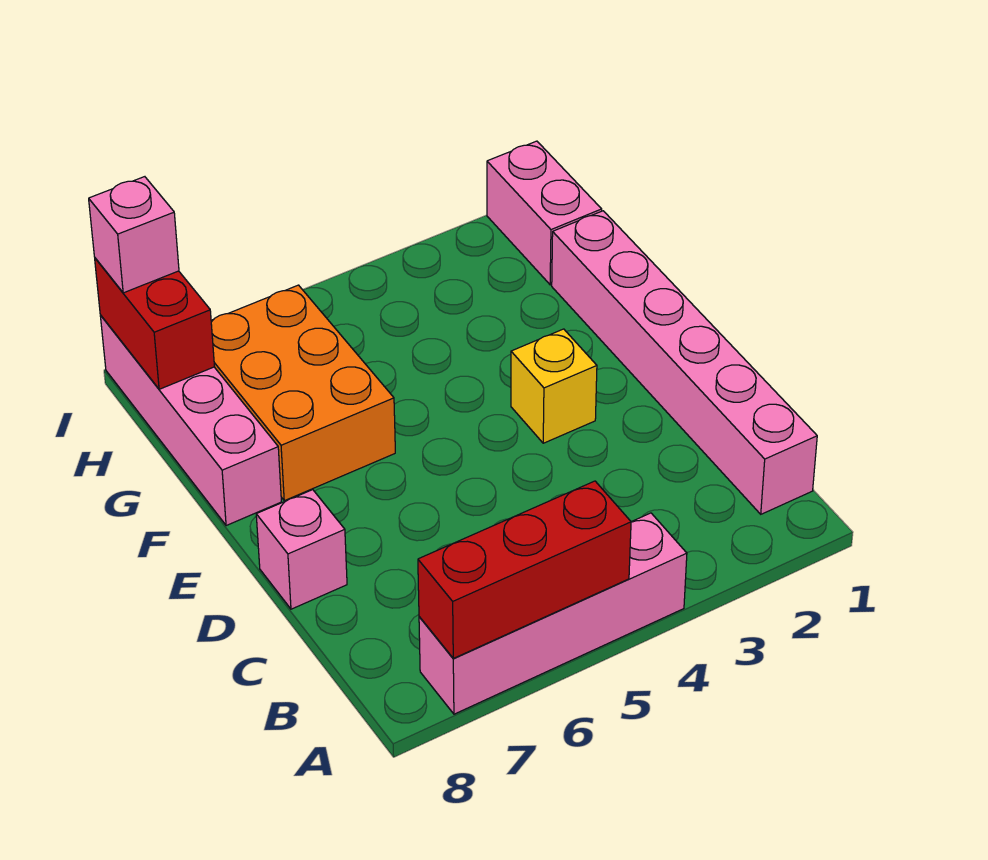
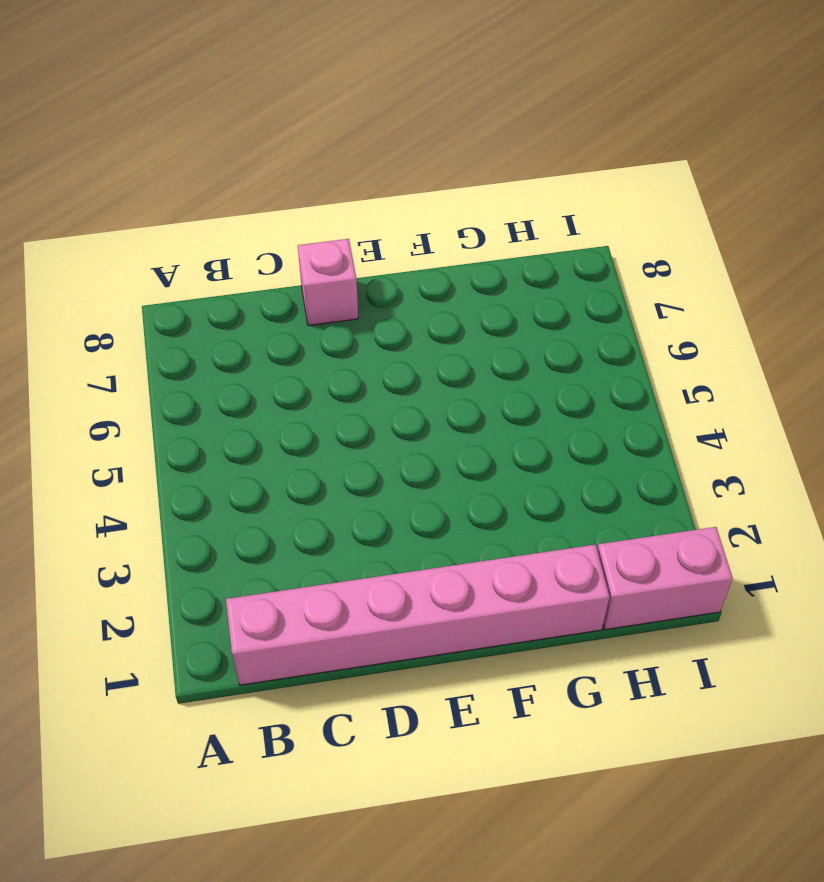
none -> pink 1x4 brick [419,513,687,714]
none -> yellow 1x1 brick [511,329,597,443]

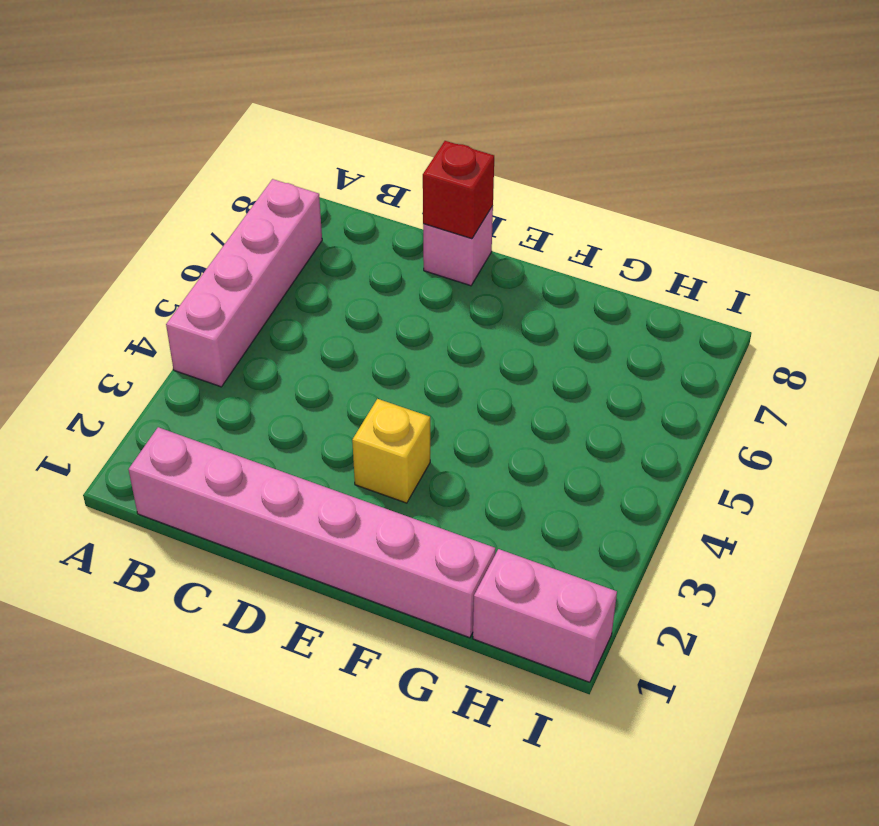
red 1x1 brick [423,141,494,239] -> none
none -> orange 2x3 brick [211,285,395,501]
none -> pink 1x4 brick [100,315,281,526]

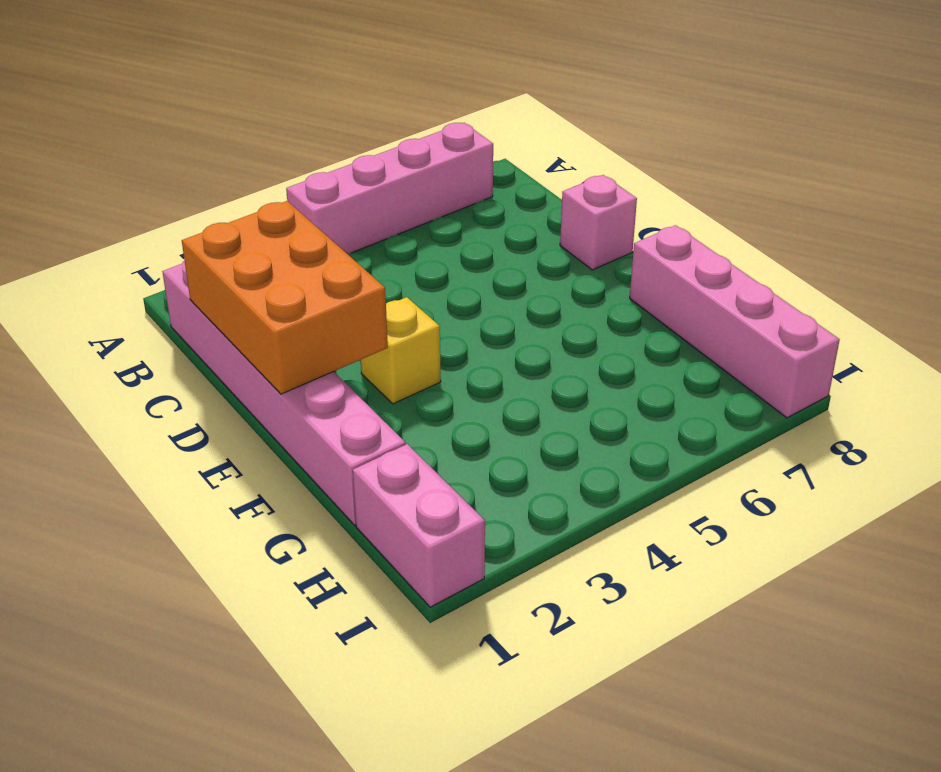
orange 2x3 brick [182,201,388,394] -> orange 2x3 brick moved to [211,285,395,501]
none -> red 1x3 brick [418,481,631,658]
none -> red 1x2 brick [95,258,215,389]

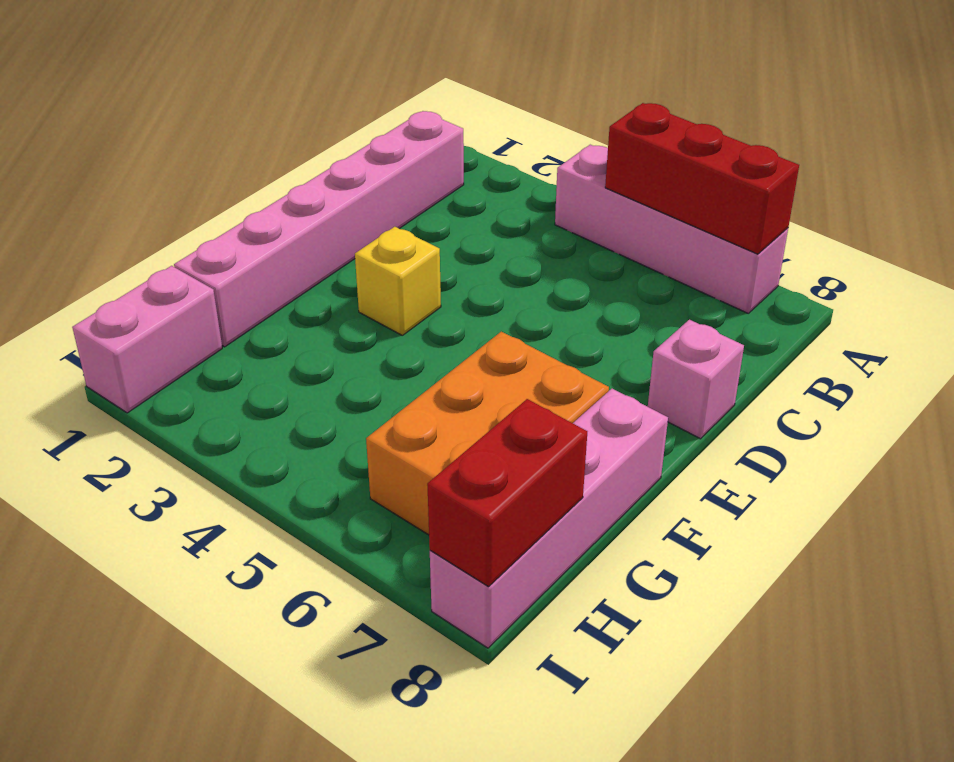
none -> pink 1x1 brick [89,177,179,293]

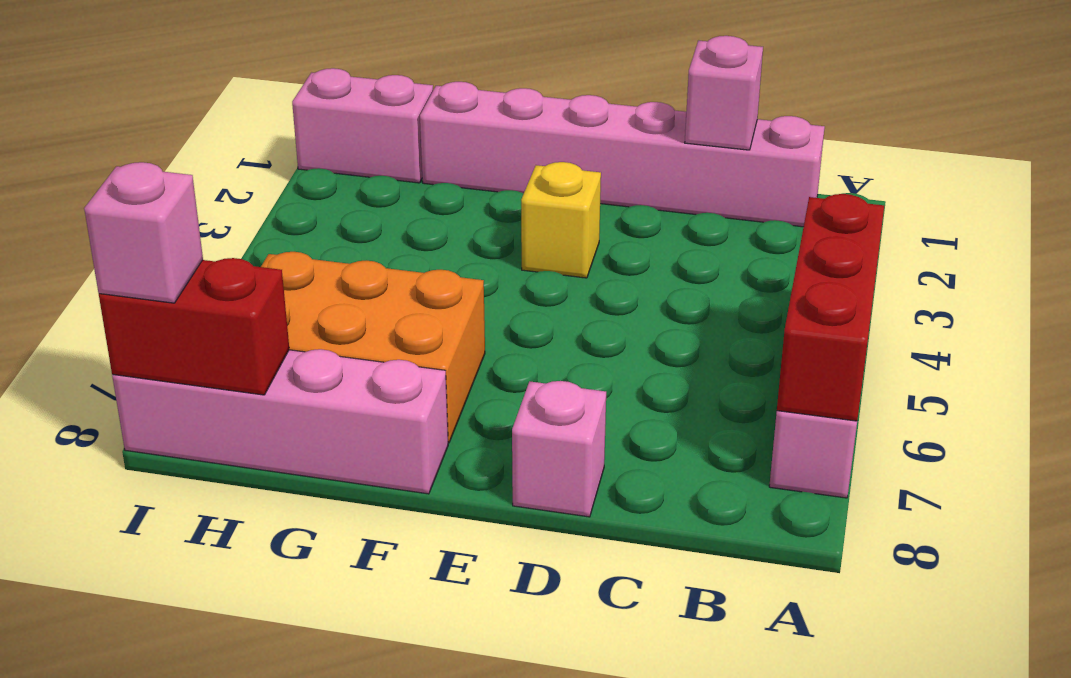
pink 1x1 brick [685,36,763,150] -> none

